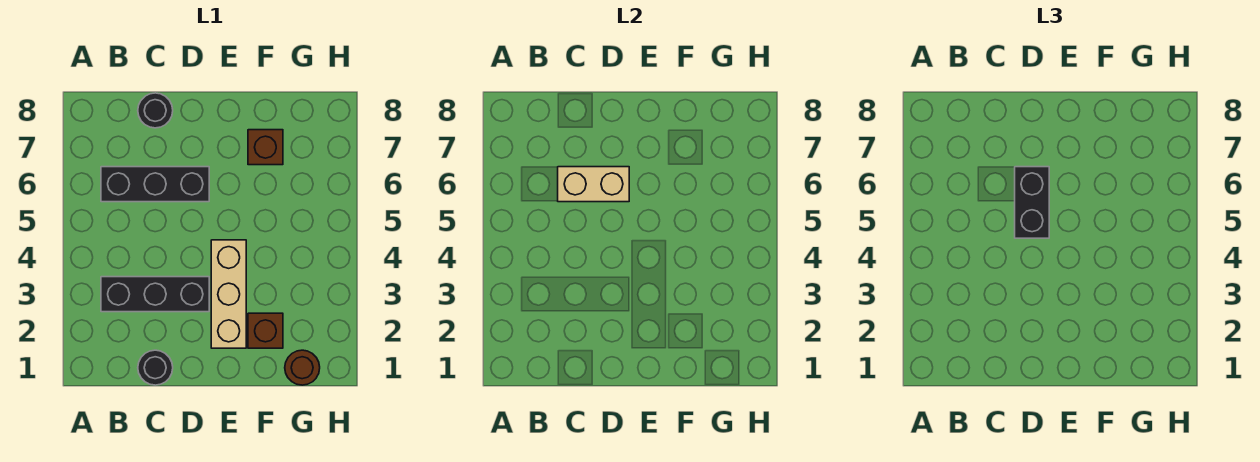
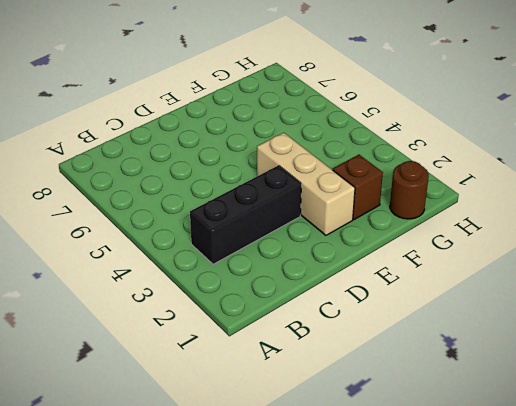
none -> black 1x3 brick [101,167,209,202]
none -> black 1x1 round brick [138,350,173,385]

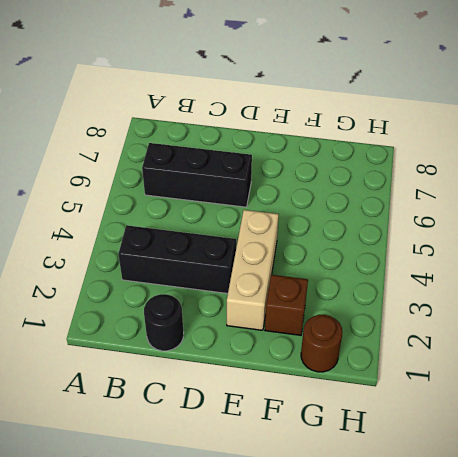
none -> black 1x1 round brick [138,93,173,128]
none -> brown 1x1 brick [248,130,283,165]

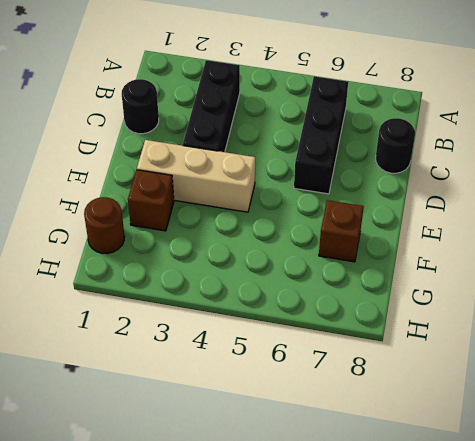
none -> tan 1x2 brick [558,167,629,202]
none -> black 1x2 brick [1015,167,1049,238]

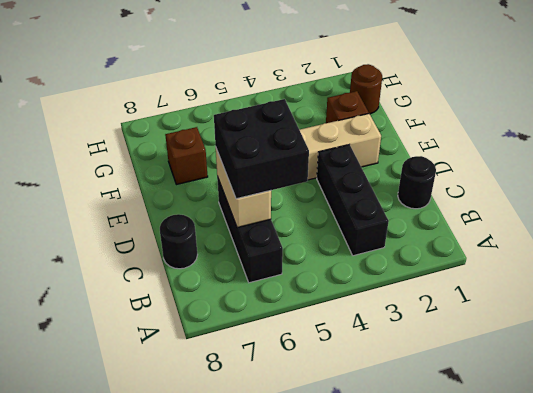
black 2x2 brick [214,99,309,199] -> black 1x2 brick [1015,167,1049,238]

